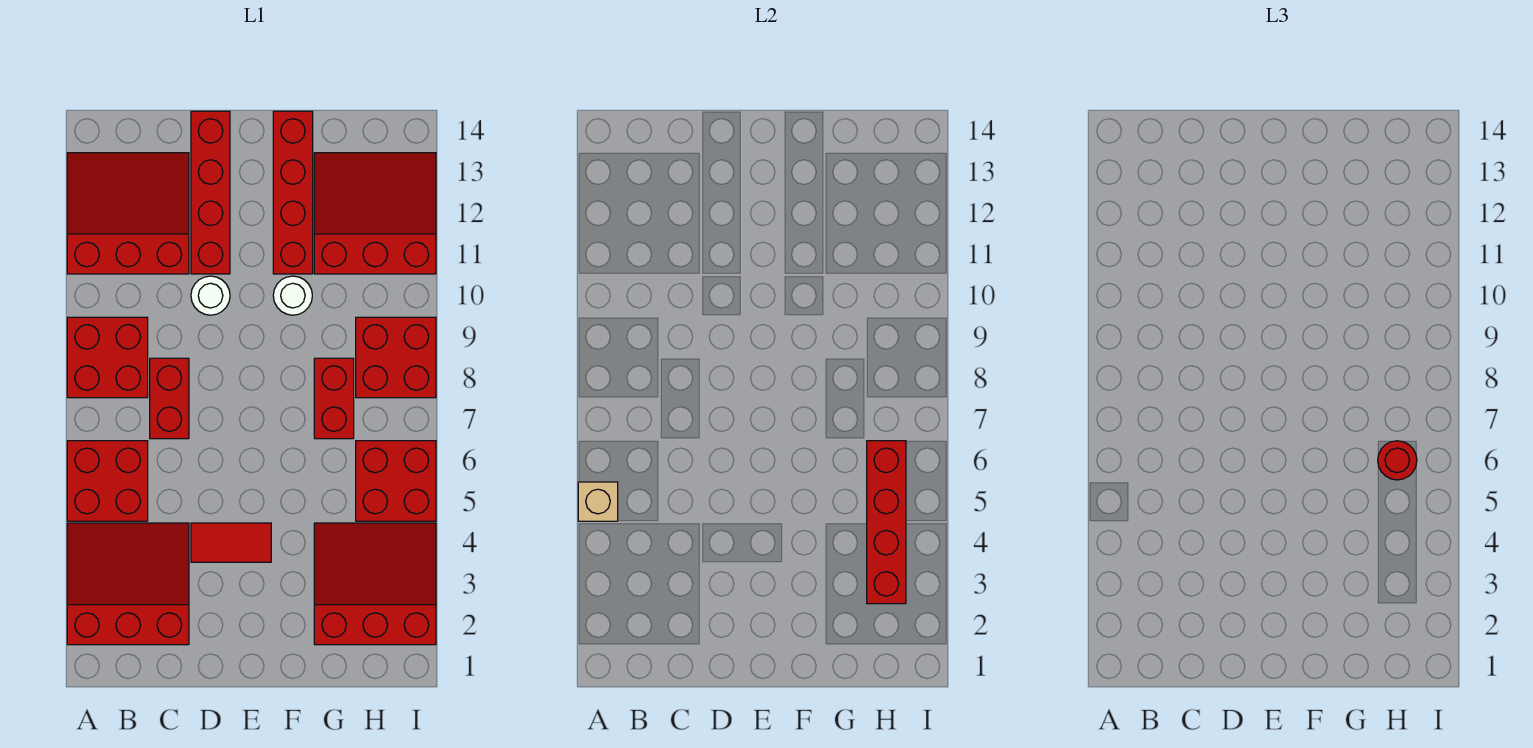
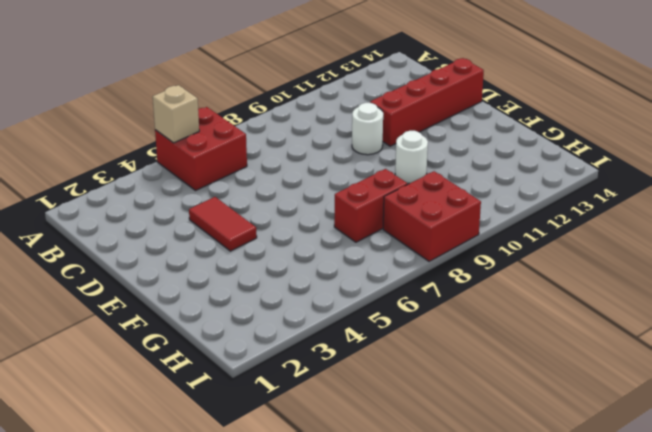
none -> red 3x3 slope [67,523,189,645]
none -> red 2x2 brick [67,317,148,398]
none -> red 3x3 slope [67,153,189,274]

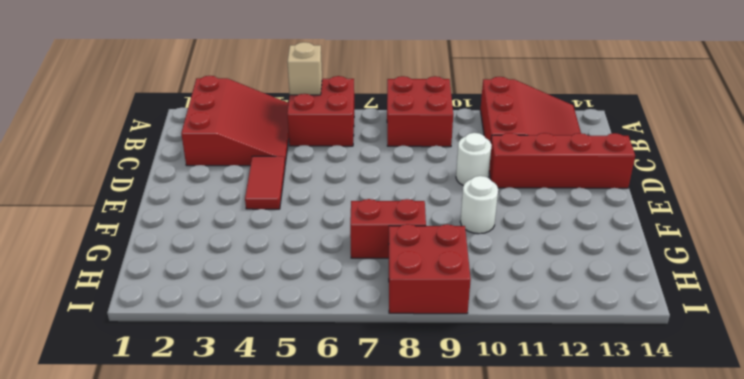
none -> red 1x2 brick [150,358,189,439]
none -> red 1x4 brick [273,111,313,274]
none -> red 3x3 slope [314,523,436,645]

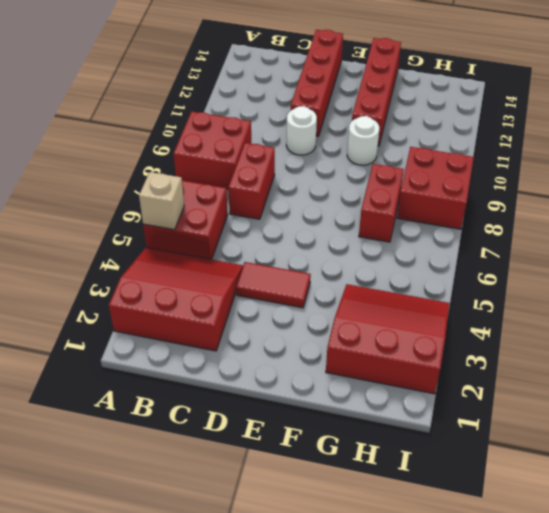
none -> red 3x3 slope [67,153,189,274]
none -> red 3x3 slope [314,153,436,274]
none -> red 2x2 brick [356,441,436,521]

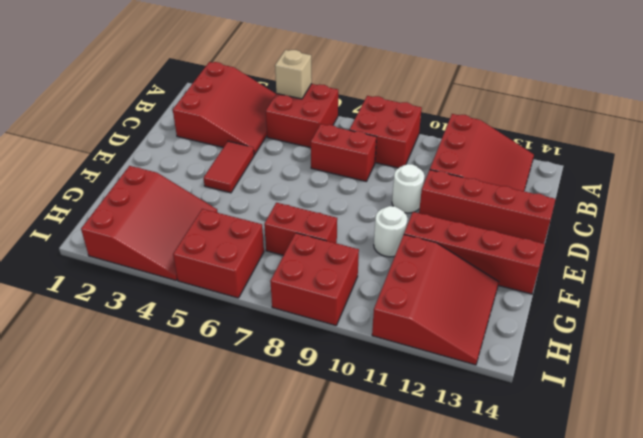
none -> red 1x4 brick [867,441,906,604]
none -> red 1x1 round brick [1378,441,1417,480]

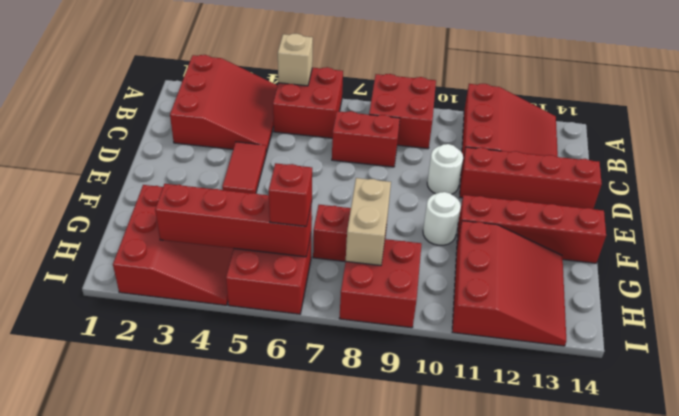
tan 1x2 brick [346,178,391,265] -> none
red 1x1 brick [269,163,312,226] -> red 1x1 round brick [1378,441,1417,480]

